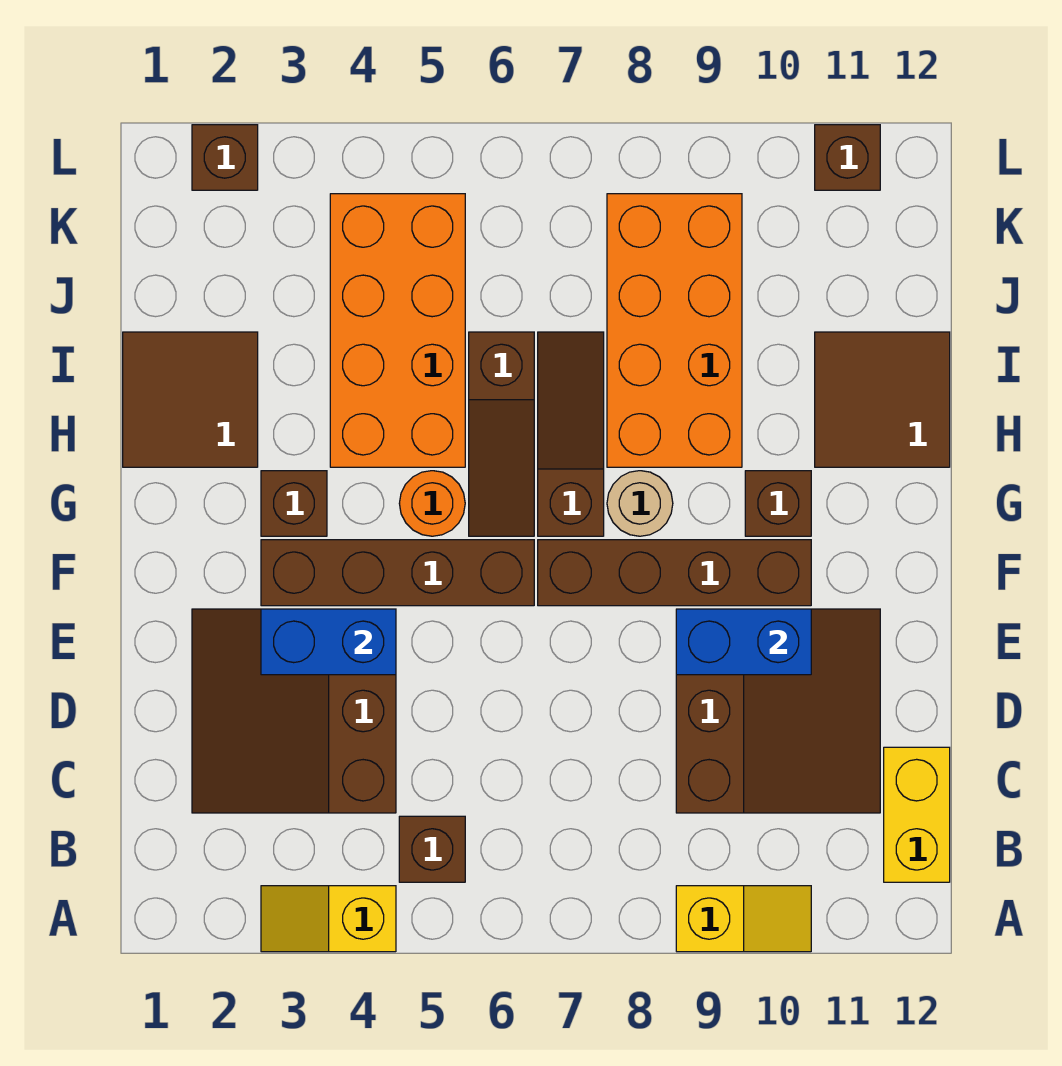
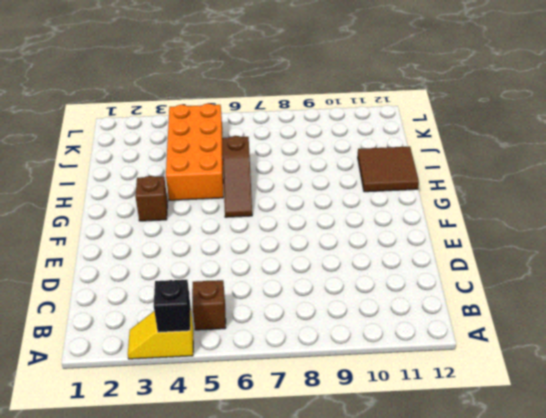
black 1x1 brick [154,280,191,332] -> none
none -> yellow 1x2 slope [676,886,811,952]
none -> yellow 1x2 brick [884,747,950,882]
none -> brown 3x3 slope [192,609,396,813]

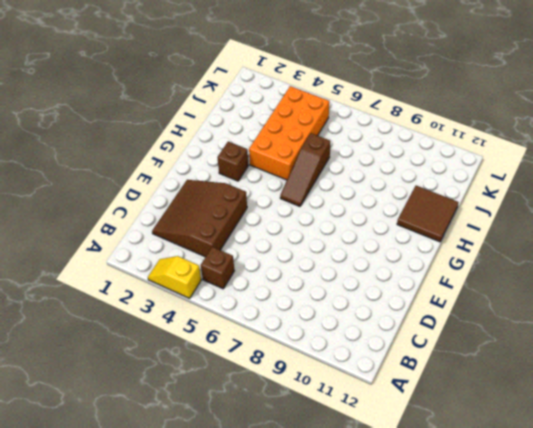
none -> yellow 1x2 slope [676,886,811,952]
none -> yellow 1x2 brick [884,747,950,882]
none -> brown 3x3 slope [676,609,880,813]

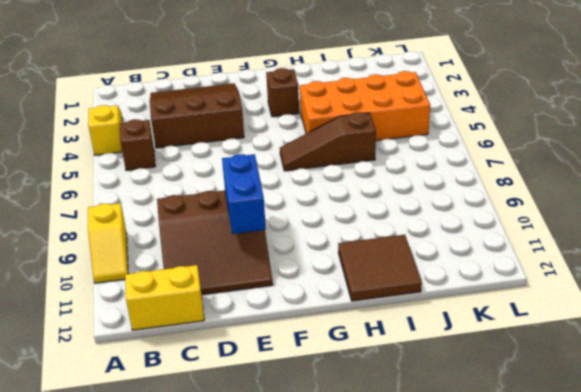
none -> brown 1x4 brick [261,540,534,606]
none -> brown 1x4 brick [538,540,811,606]
none -> orange 1x1 round brick [399,471,465,536]

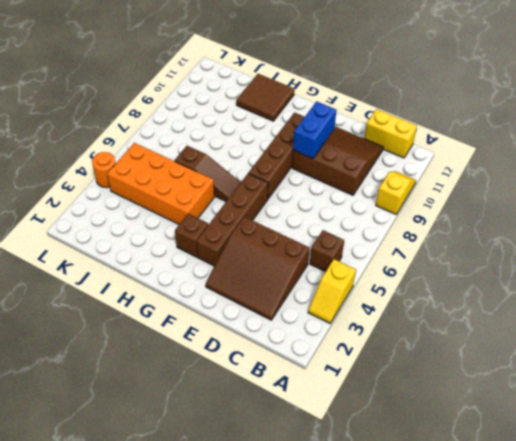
orange 1x1 round brick [92,152,116,188] -> orange 1x1 round brick moved to [399,471,465,536]
none -> brown 1x3 slope [538,332,604,536]
none -> tan 1x1 round brick [607,471,673,536]
none -> brown 1x1 brick [745,471,811,536]

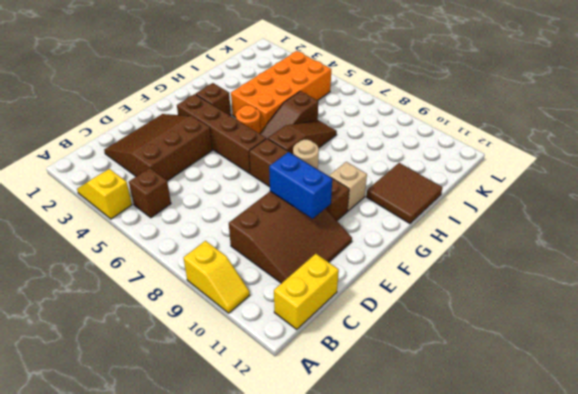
tan 1x1 brick [329,162,367,211] -> brown 1x1 brick [745,471,811,536]
none -> brown 2x2 tile [123,332,258,467]
none -> orange 2x4 brick [607,194,742,467]
none -> brown 1x1 brick [192,125,258,190]

